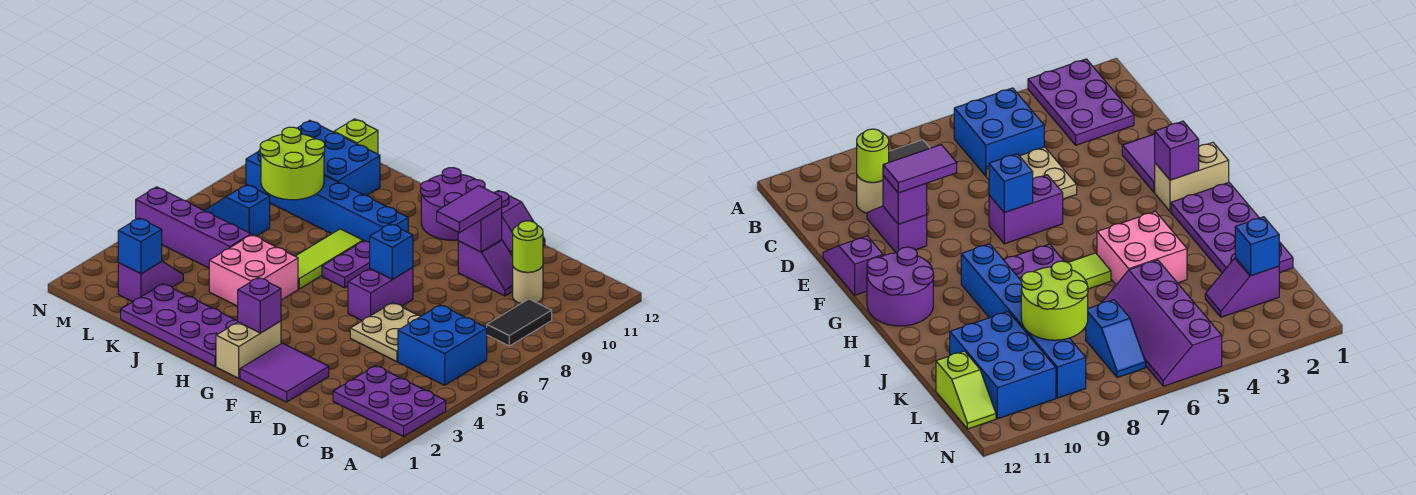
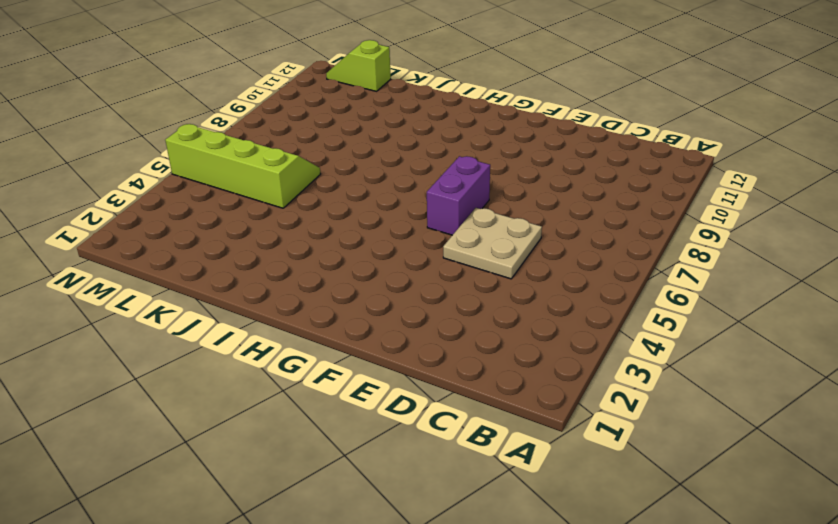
lime 2x4 slope [165,124,320,208] -> purple 2x4 slope [136,187,252,268]
none -> purple 2x3 plate [333,366,446,437]
none -> blue 2x2 brick [398,305,487,385]
none -> black 1x2 tile [486,299,552,346]

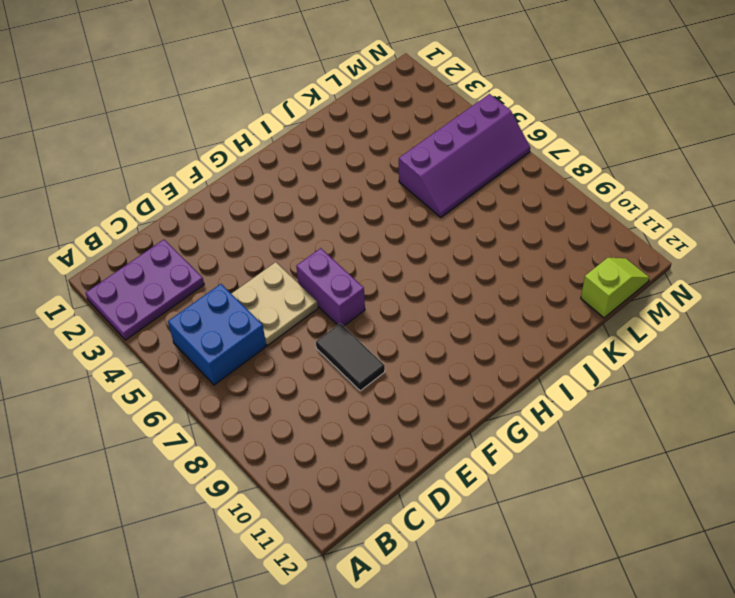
black 1x2 tile [316,323,385,391] -> black 1x2 tile moved to [486,299,552,346]
none -> tan 1x1 round brick [513,266,543,303]
none -> purple 1x2 slope [458,240,513,296]
none -> purple 2x2 tile [240,343,329,402]

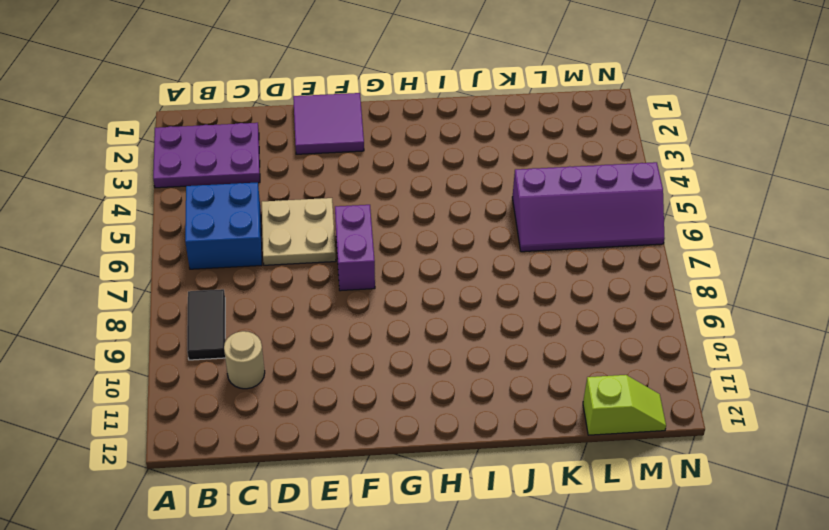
none -> purple 1x2 slope [458,240,513,296]
none -> purple 1x2 slope [494,191,545,252]
none -> tan 1x2 brick [216,321,281,378]

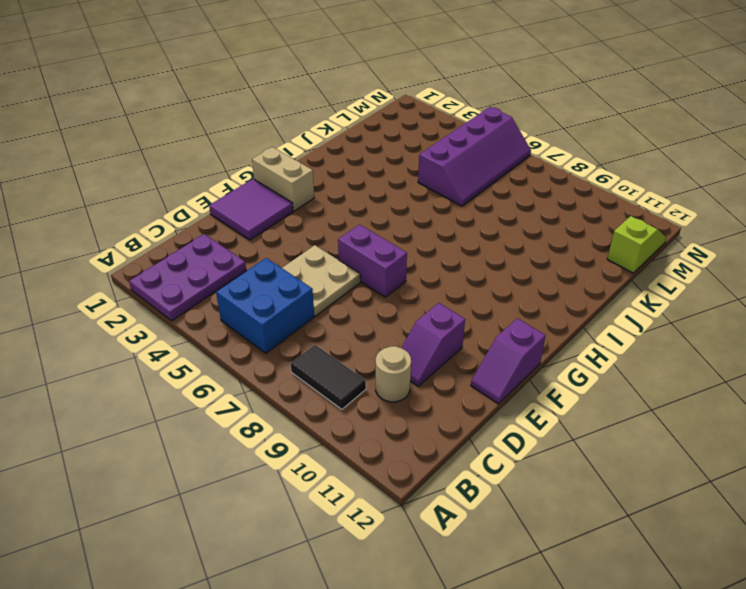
none -> purple 2x2 round brick [421,168,485,240]
none -> purple 2x4 plate [121,284,238,366]
none -> purple 1x2 plate [322,241,370,288]

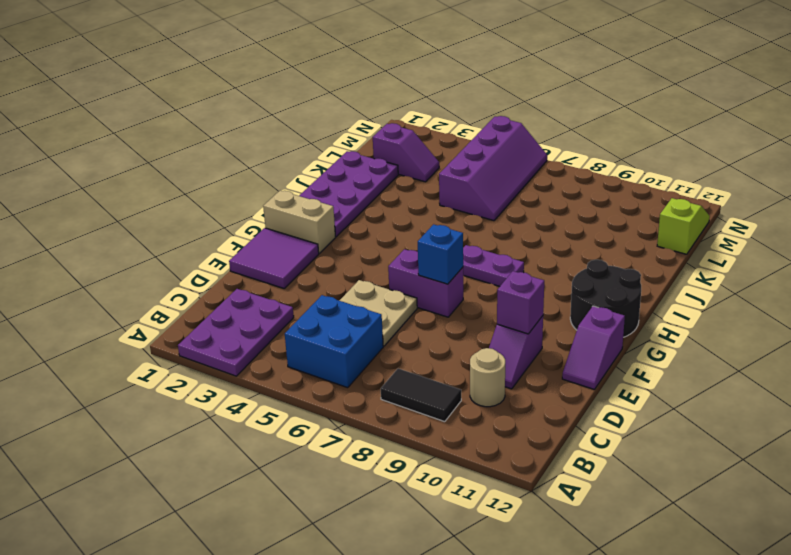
black 2x2 round brick [570,260,641,337] -> purple 2x2 round brick [421,168,485,240]
none -> blue 1x6 brick [246,150,408,242]
none -> pink 2x2 brick [209,235,298,306]
none -> lime 1x3 tile [295,229,363,289]

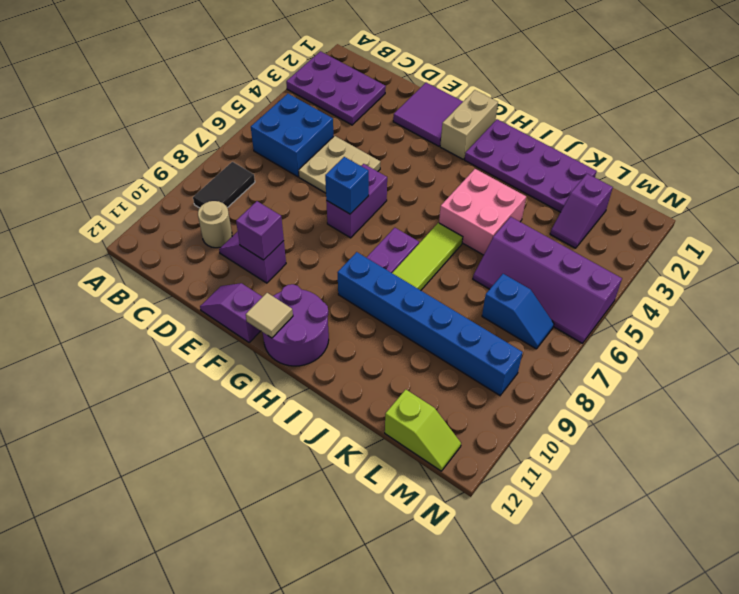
tan 1x1 tile [246,293,293,338] -> none
none -> blue 2x3 brick [298,120,380,196]
none -> lime 1x1 round brick [513,221,543,272]
none -> purple 1x1 brick [238,278,281,333]

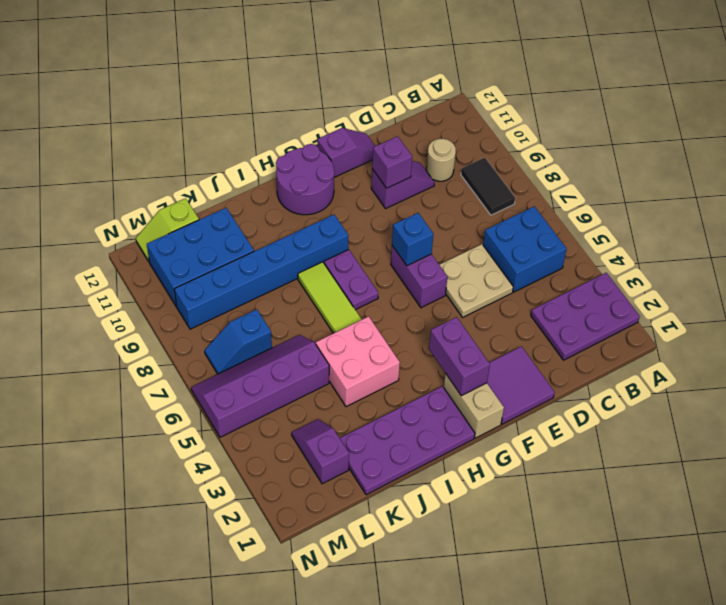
purple 1x2 brick [429,317,490,396] -> purple 1x1 brick [238,278,281,333]
none -> lime 1x1 round brick [513,221,543,272]
none -> lime 2x2 round brick [260,127,325,200]
none -> blue 1x1 brick [118,218,162,274]

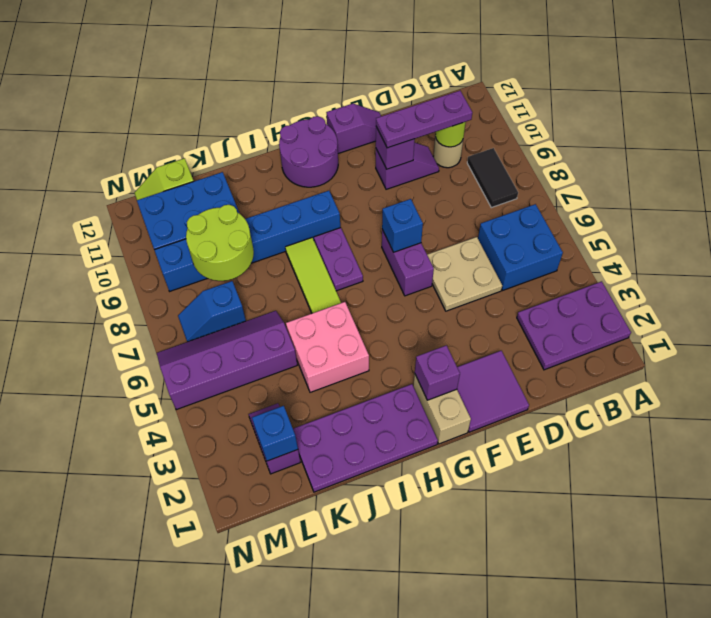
purple 1x3 plate [376,91,472,148] -> purple 1x2 tile [437,186,502,233]

